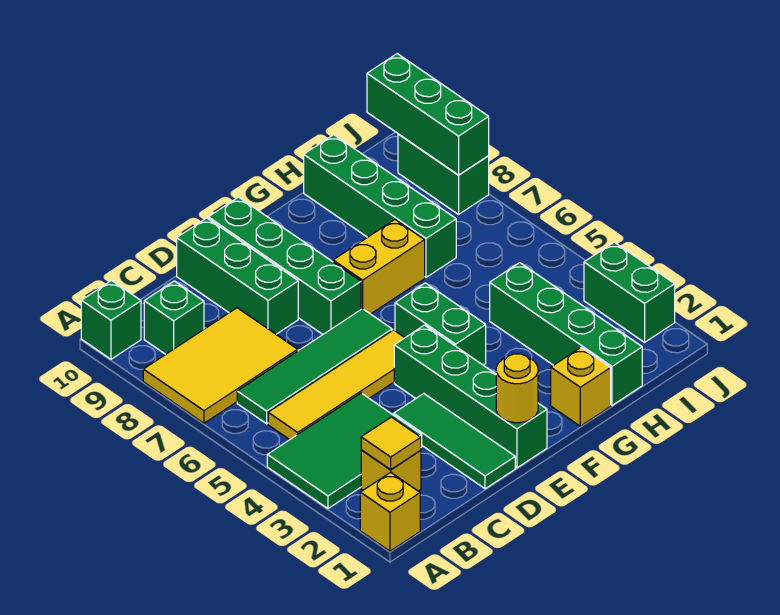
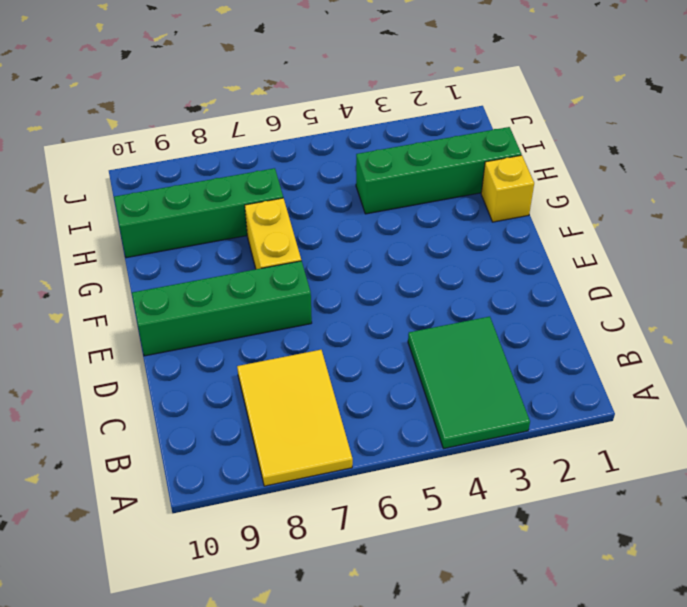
none -> yellow 1x1 brick [360,472,420,551]
none -> green 1x1 brick [81,281,141,359]
none -> yellow 1x1 brick [361,450,421,491]

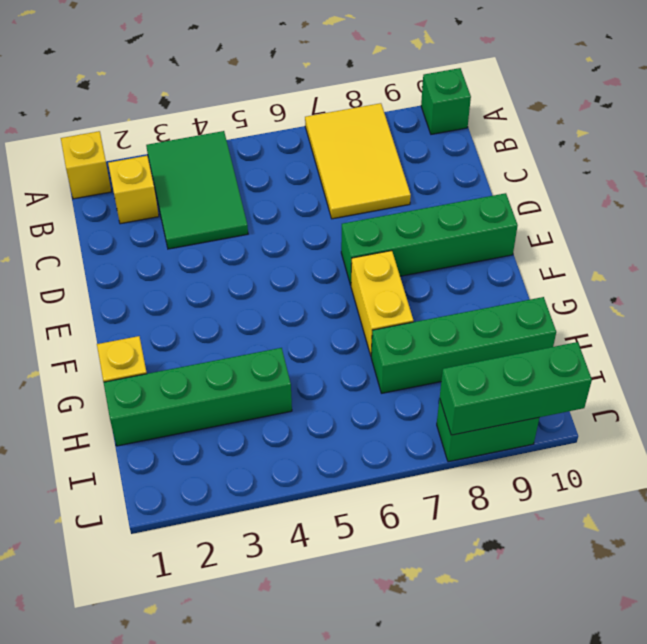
none -> yellow 1x4 tile [268,330,405,440]
none -> green 1x4 tile [237,309,392,424]
none -> green 1x1 brick [144,281,204,354]

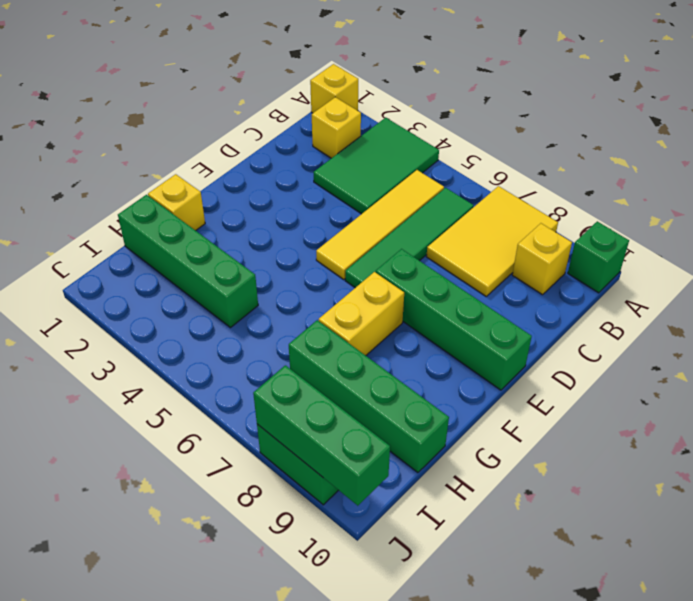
yellow 1x1 brick [512,223,572,295] -> green 1x1 brick [144,281,204,354]
none -> green 1x3 tile [394,394,515,489]
none -> green 1x3 brick [177,218,298,334]
none -> green 1x4 brick [394,325,547,468]

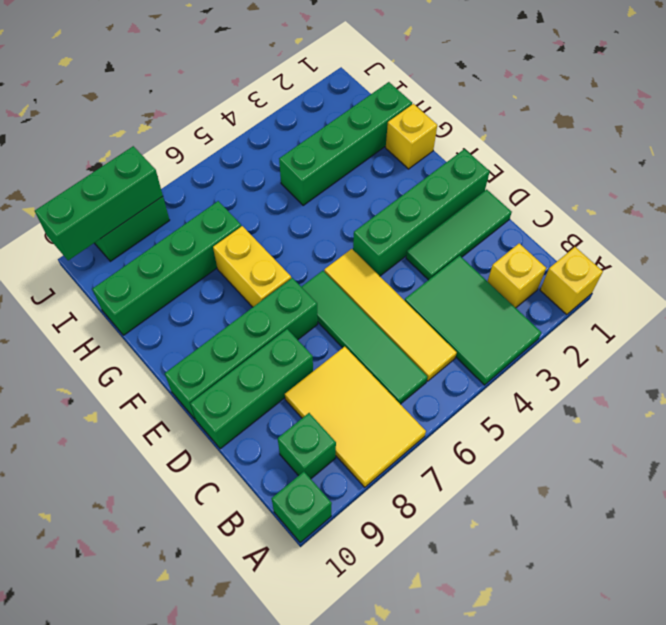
none -> green 1x2 brick [395,283,486,365]
none -> green 1x2 brick [584,242,675,342]
none -> yellow 1x1 tile [361,417,421,470]

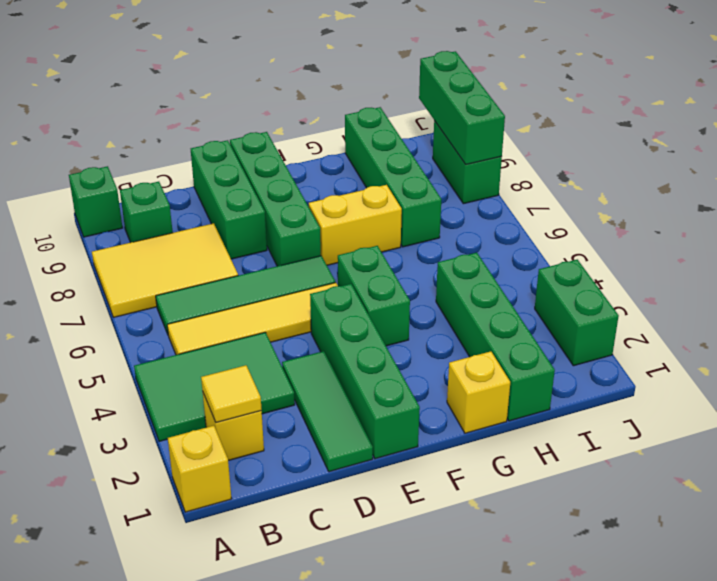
none -> yellow 1x1 round brick [496,354,538,423]

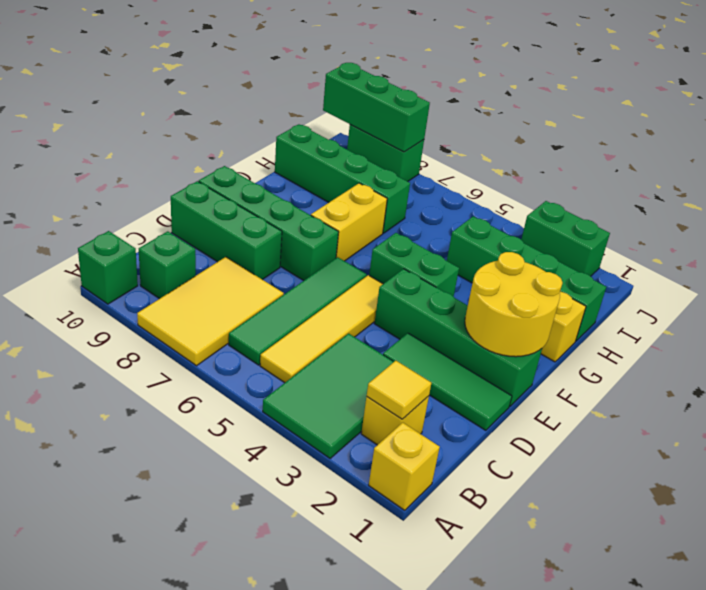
yellow 2x2 round brick [465,252,563,357] -> yellow 1x1 round brick [496,354,538,423]

